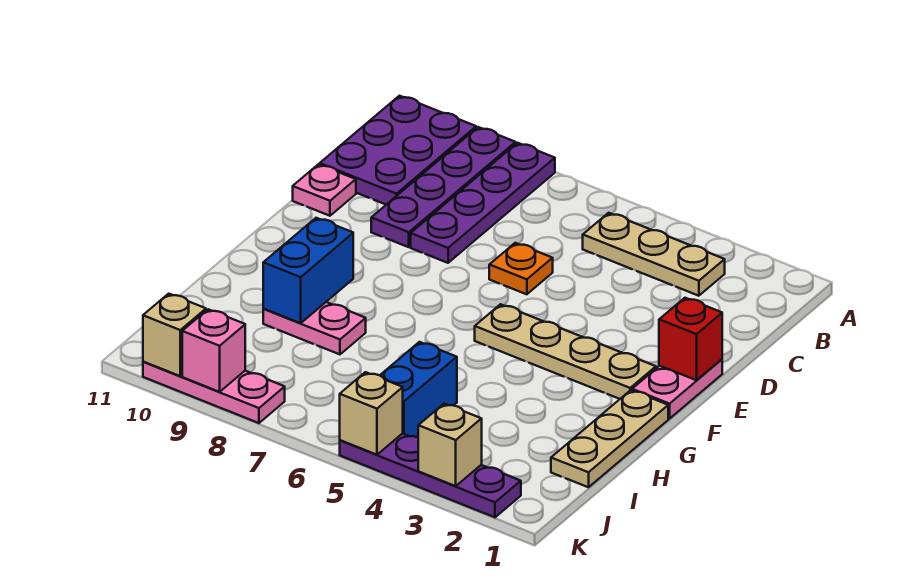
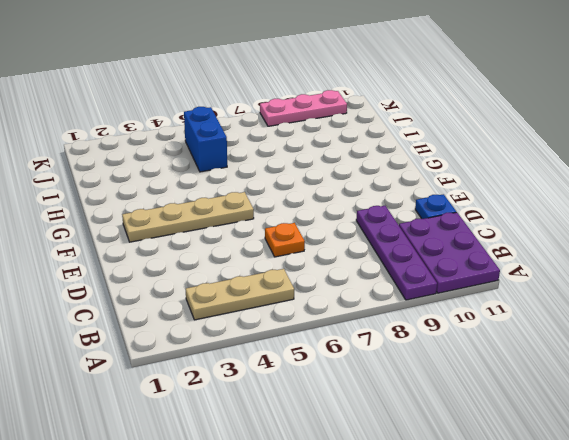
blue 1x1 plate [415,194,456,219] -> pink 1x1 plate [293,164,356,216]
none -> purple 1x4 plate [411,143,555,263]
none -> pink 1x2 plate [632,359,722,419]
none -> tan 1x3 plate [551,390,668,487]

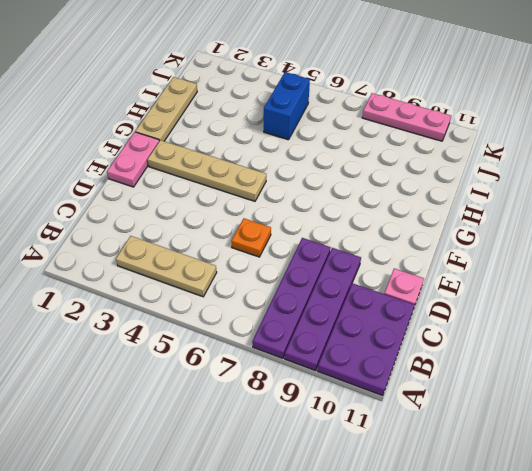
none -> pink 1x2 plate [263,302,366,354]
none -> purple 1x4 plate [340,433,521,517]
none -> red 1x1 brick [659,298,722,380]

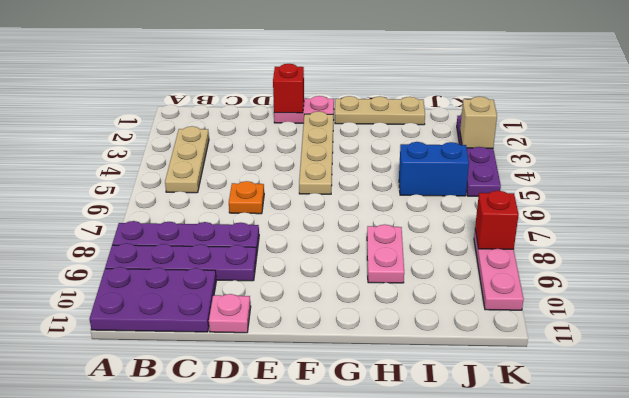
red 1x1 brick [475,191,519,249] -> none
none -> blue 1x2 brick [263,218,353,323]
none -> tan 1x1 brick [340,372,403,455]
none -> pink 1x1 brick [182,309,245,392]

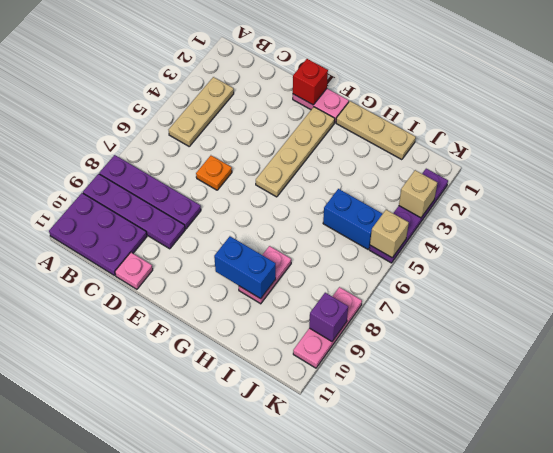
purple 1x1 brick [309,293,348,341] -> pink 1x1 brick [182,309,245,392]
none -> tan 1x1 brick [143,294,206,376]

